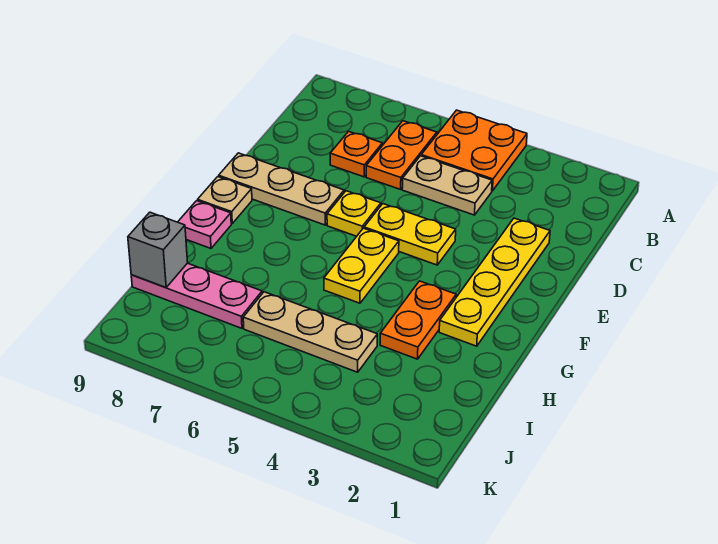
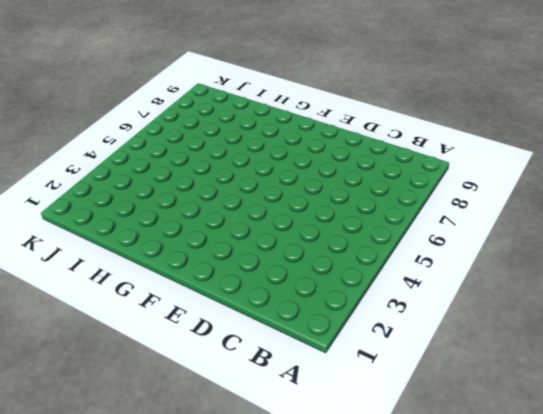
none -> orange 2x2 plate [421,110,527,191]
none -> orange 1x2 plate [366,121,437,189]
none -> tan 1x2 plate [402,156,492,215]

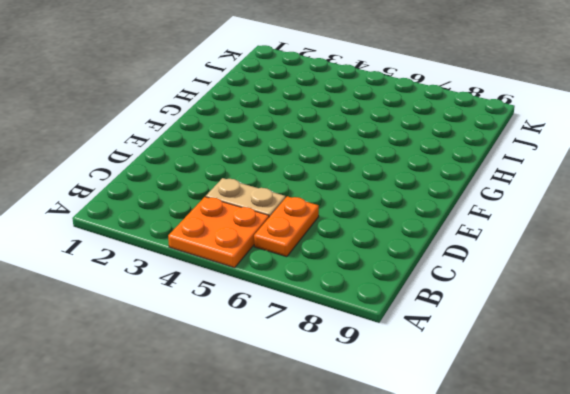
none -> orange 1x1 plate [330,131,382,177]
none -> yellow 1x4 plate [439,218,550,346]
none -> yellow 1x2 plate [364,204,456,265]

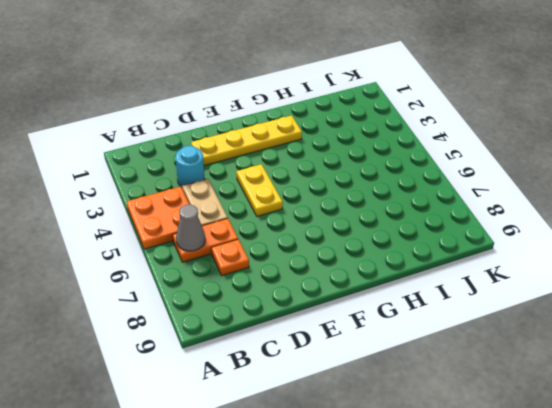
grey 1x1 cone [176,204,205,251] -> none
cyan 1x1 round brick [175,146,205,187] -> none
none -> yellow 1x1 plate [327,191,381,236]
none -> tan 1x3 plate [219,153,344,225]
none -> yellow 1x2 plate [324,228,399,303]

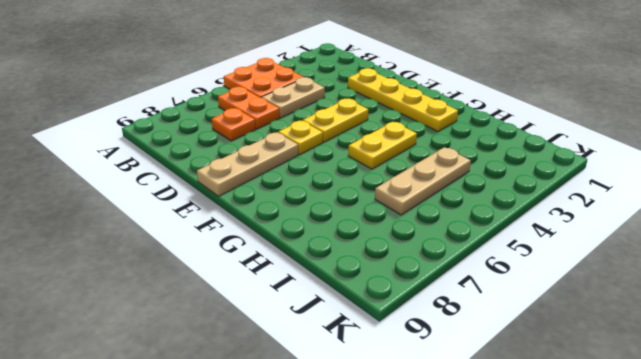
yellow 1x2 plate [348,122,417,169] -> yellow 1x2 plate turned to [324,228,399,303]
none -> tan 1x1 plate [198,177,252,223]
none -> orange 1x2 plate [380,281,456,359]
none -> pink 1x1 plate [178,201,231,248]

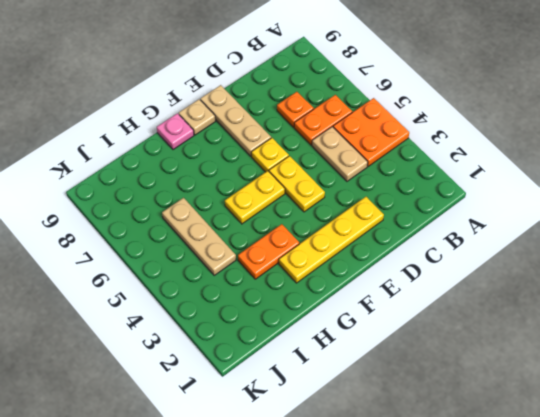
none -> pink 1x3 plate [131,263,262,328]
none -> grey 1x1 brick [128,212,188,288]

